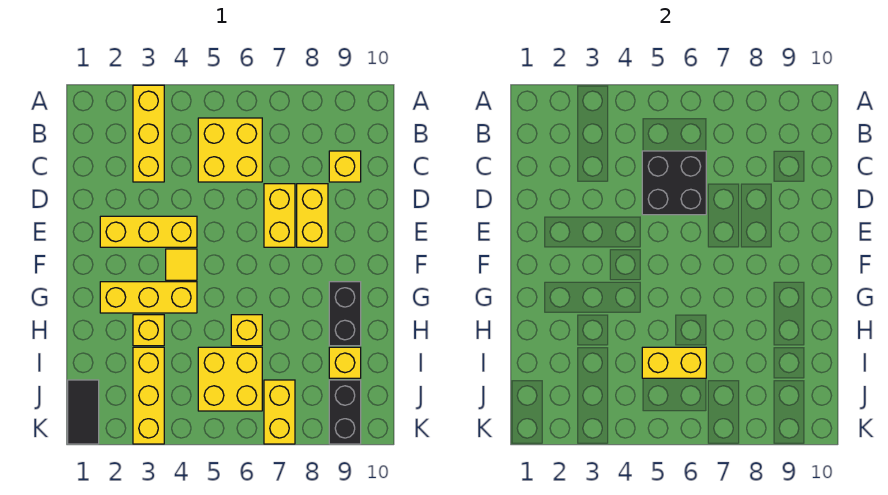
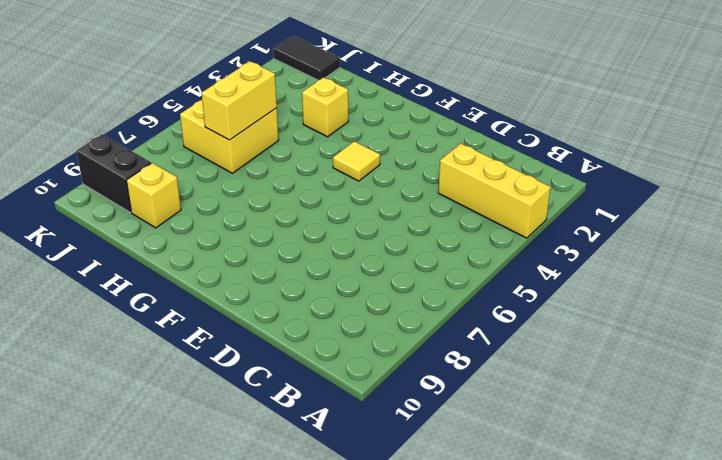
none -> yellow 2x2 brick [198,118,262,182]
none -> yellow 1x1 brick [329,151,361,182]
none -> yellow 1x2 brick [264,184,295,247]

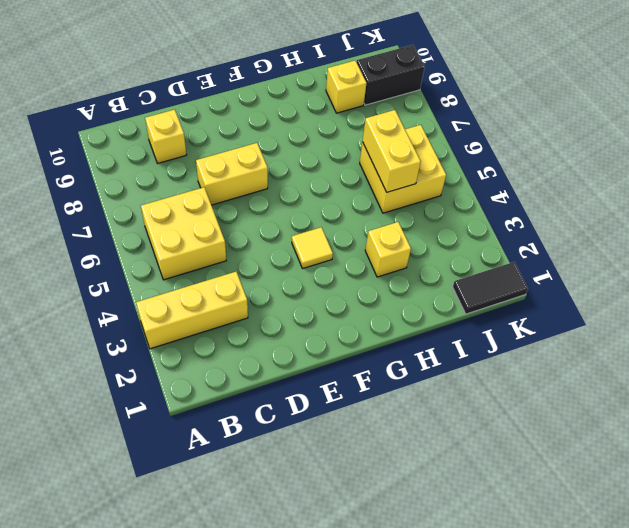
none -> yellow 1x2 brick [297,184,328,247]
none -> yellow 1x3 brick [100,216,197,247]
none -> yellow 1x3 brick [100,282,197,313]

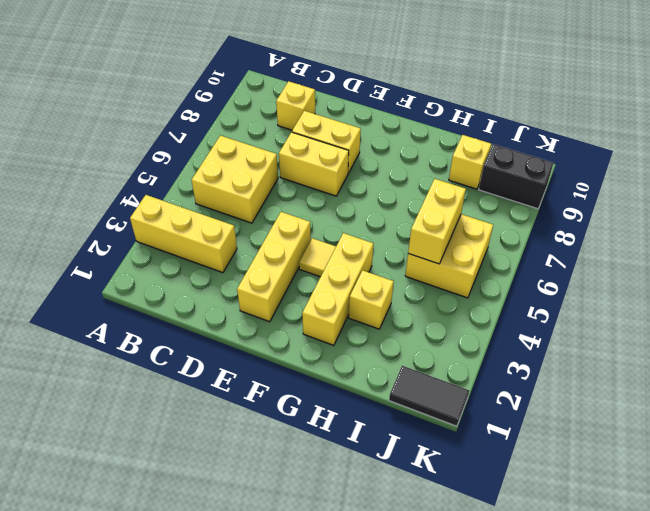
none -> black 1x2 brick [329,282,361,346]
none -> yellow 1x1 brick [231,315,262,346]
none -> yellow 1x3 brick [133,347,164,444]

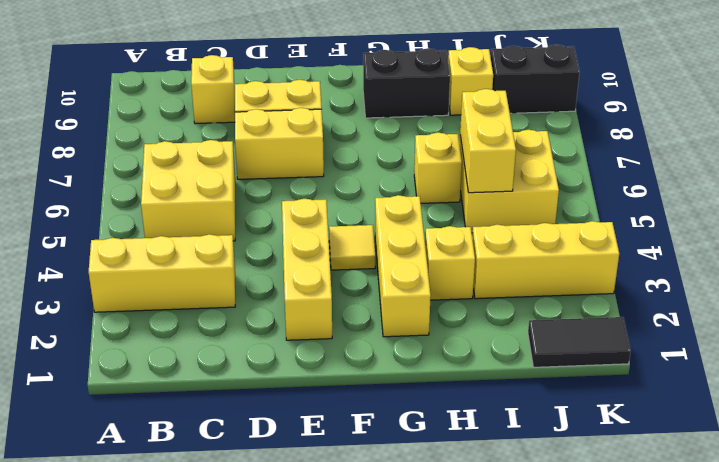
none -> yellow 1x2 brick [264,380,295,444]
none -> black 2x2 brick [642,151,706,215]

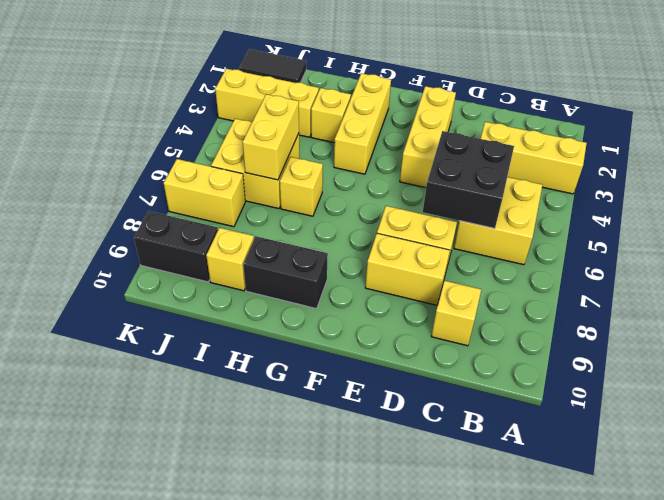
none -> yellow 1x1 tile [166,249,197,280]

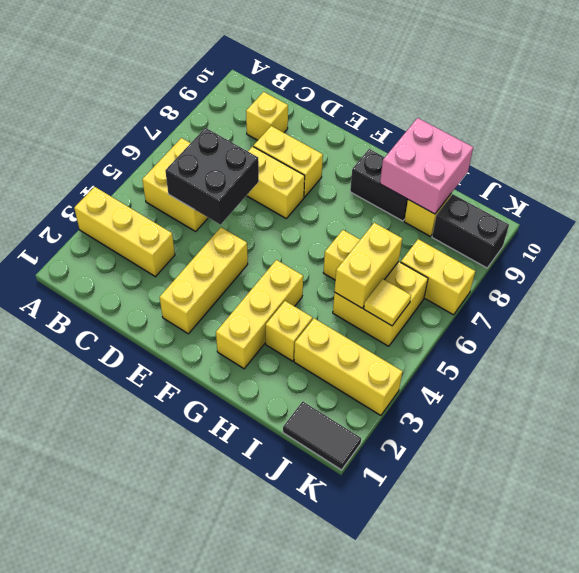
pink 2x2 brick [380,118,473,214] -> none
yellow 1x1 tile [364,279,411,326] -> yellow 1x1 tile moved to [166,249,197,280]

